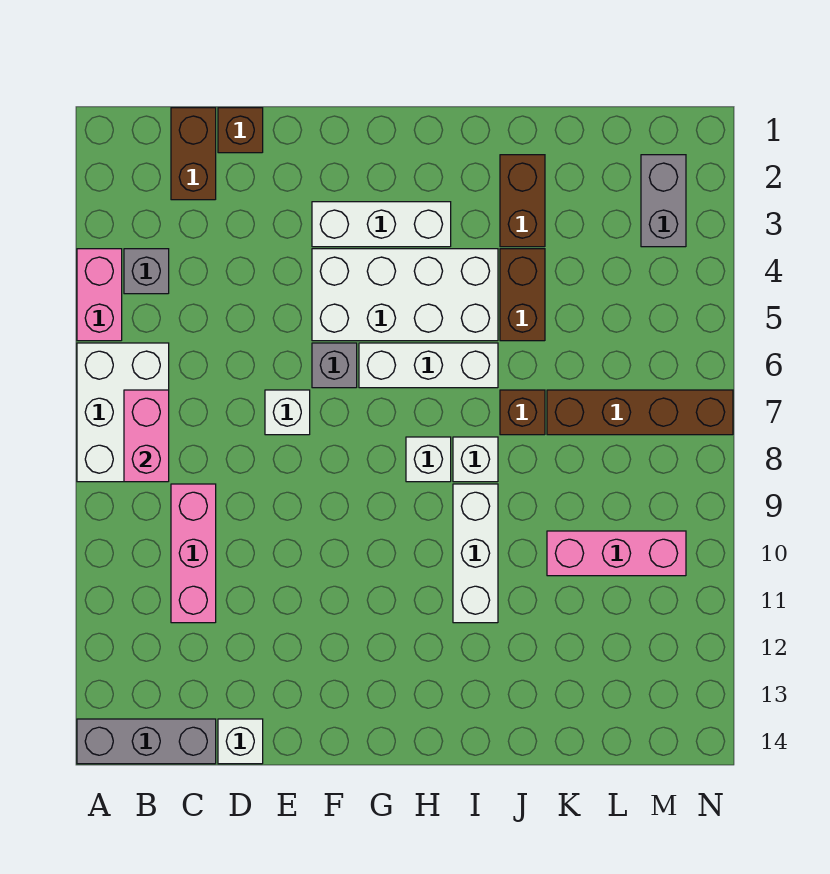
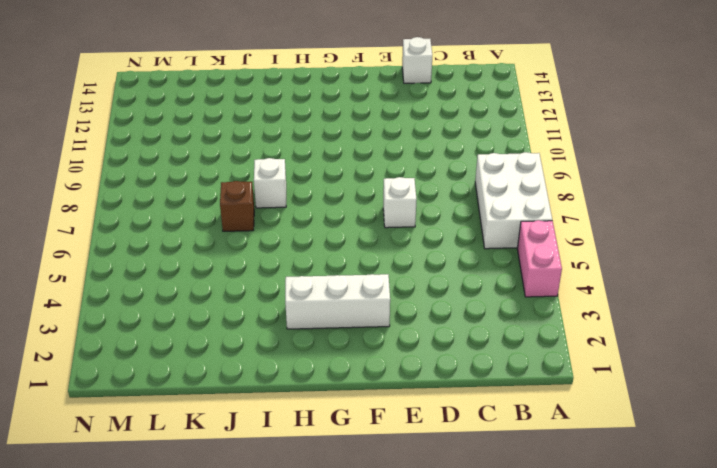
none -> grey 1x3 brick [77,719,216,764]
none -> grey 1x1 brick [124,249,169,294]
none -> brown 1x2 brick [171,108,216,200]

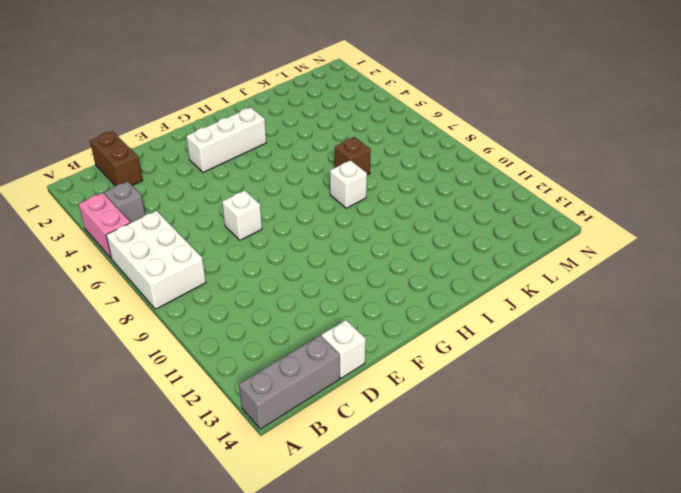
none -> pink 1x3 brick [171,484,216,623]
none -> brown 1x1 brick [218,108,263,153]
none -> white 2x4 brick [312,249,498,341]

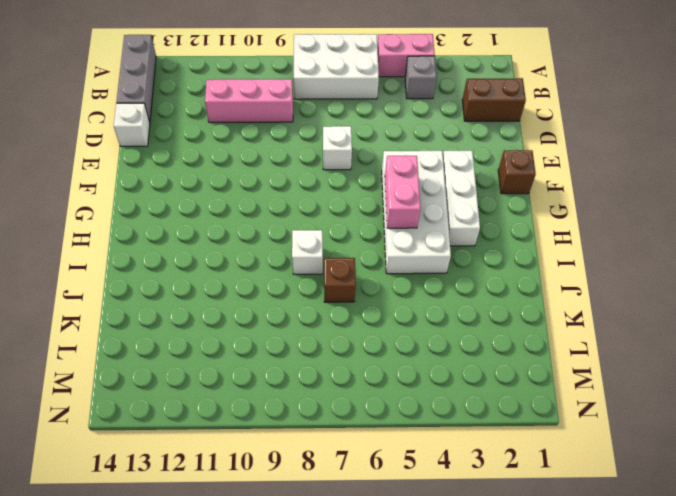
brown 1x1 brick [498,150,536,194] -> brown 1x1 brick moved to [218,108,263,153]
pink 1x2 brick [385,156,421,228] -> pink 1x2 brick turned to [124,390,169,482]
none -> grey 1x1 brick [312,343,357,388]
none -> white 1x3 brick [359,343,498,388]
none -> white 1x1 brick [406,437,451,482]

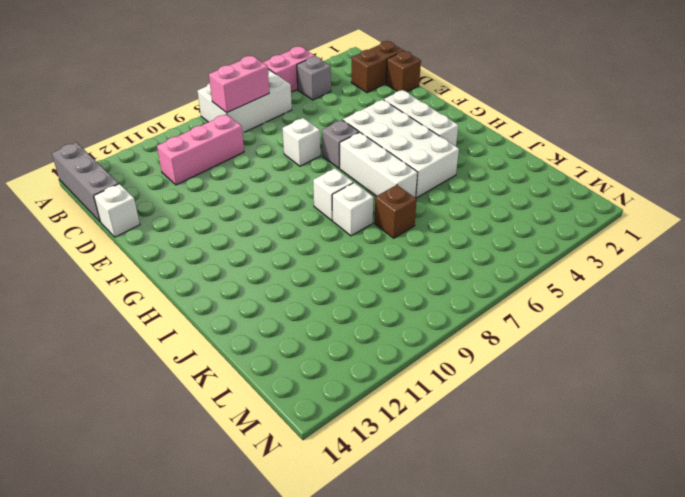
none -> white 1x3 brick [453,484,498,623]
none -> brown 1x2 brick [500,155,545,247]
none -> brown 1x2 brick [500,249,545,341]

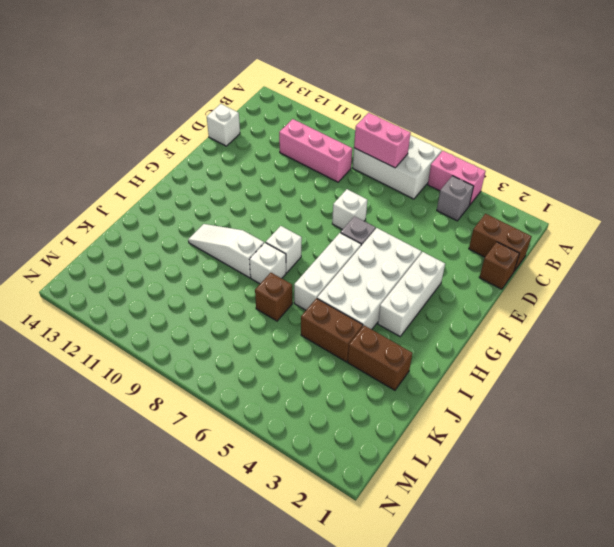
white 1x3 slope [188,224,264,278] -> white 1x3 brick [453,484,498,623]
none -> grey 1x3 brick [77,719,216,764]
none -> brown 1x4 brick [547,390,733,435]
none -> pink 1x3 brick [547,531,686,576]

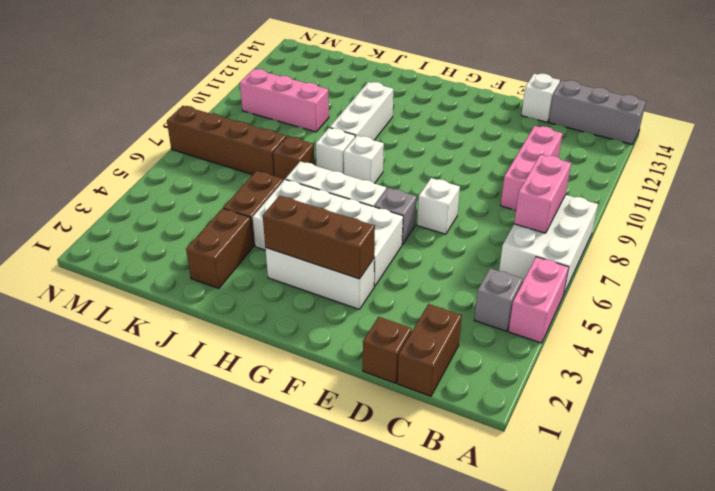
brown 1x3 brick [263,196,375,279] -> none
none -> grey 1x2 brick [641,155,686,247]

